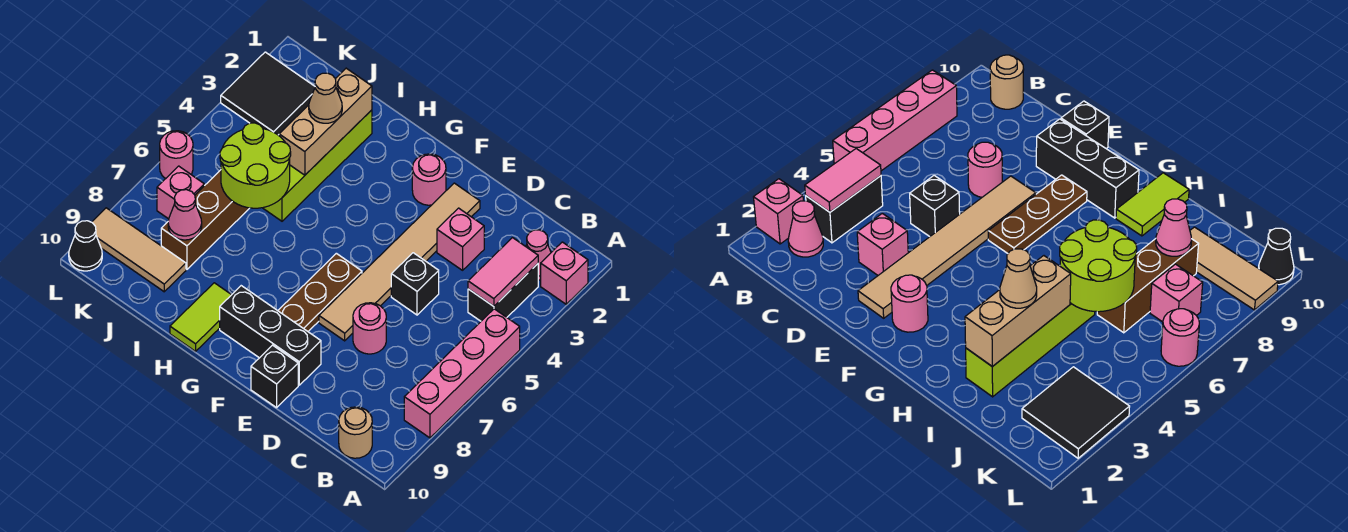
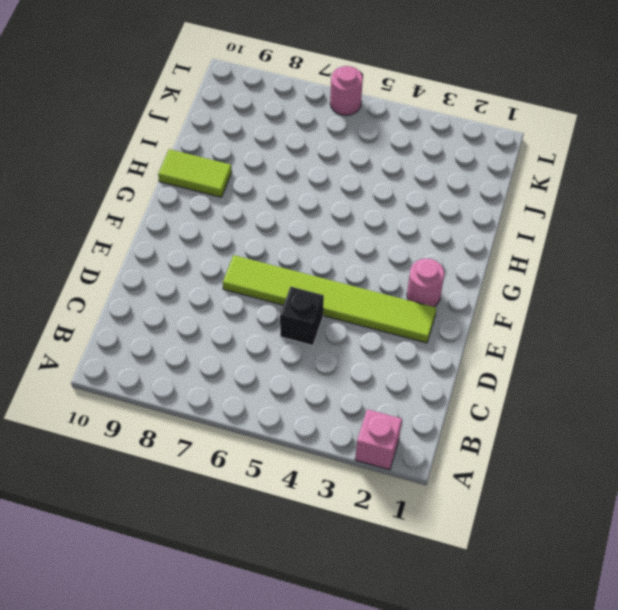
lime 1x6 tile [223,255,437,343] -> tan 1x6 tile [319,183,480,341]
none -> pink 1x4 brick [404,309,520,438]
none -> pink 1x1 cone [526,230,551,280]
none -> black 1x2 brick [468,264,538,321]

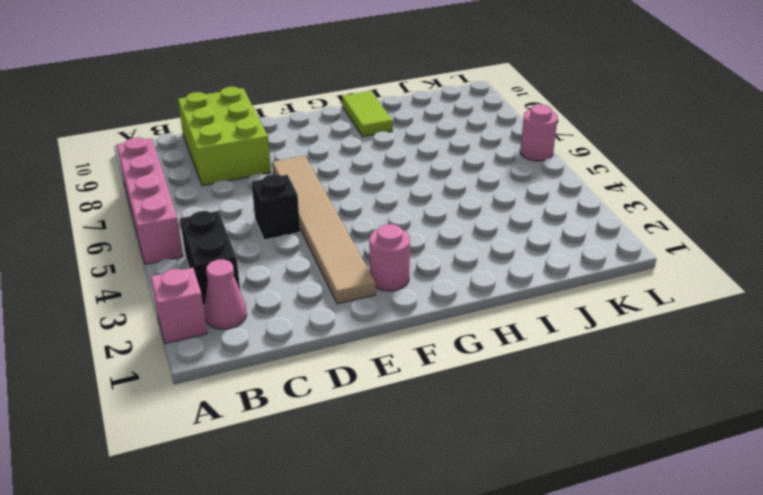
lime 2x3 brick [178,87,271,186] -> none
none -> tan 1x1 round brick [339,407,372,458]
none -> pink 1x1 brick [437,208,484,270]
none -> pink 1x1 round brick [353,303,386,354]

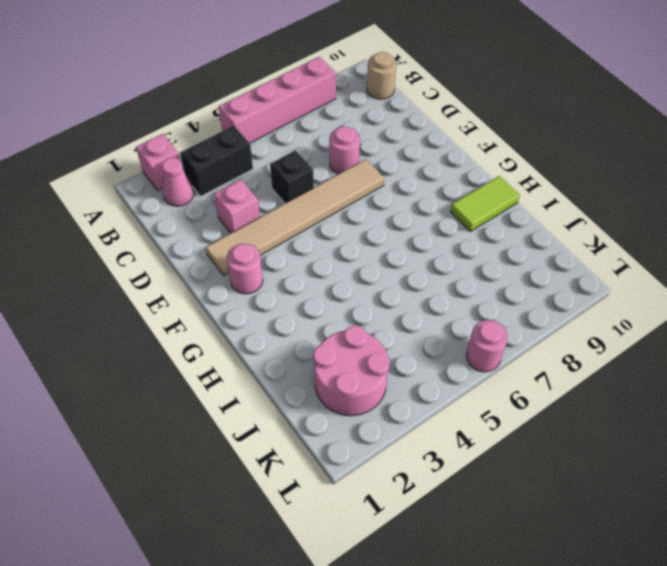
pink 2x2 round brick [313,326,390,416] -> black 2x2 tile [221,52,315,135]
none -> black 1x3 brick [220,286,321,385]
none -> black 1x1 brick [251,345,298,408]
none -> brown 1x3 plate [278,253,362,331]

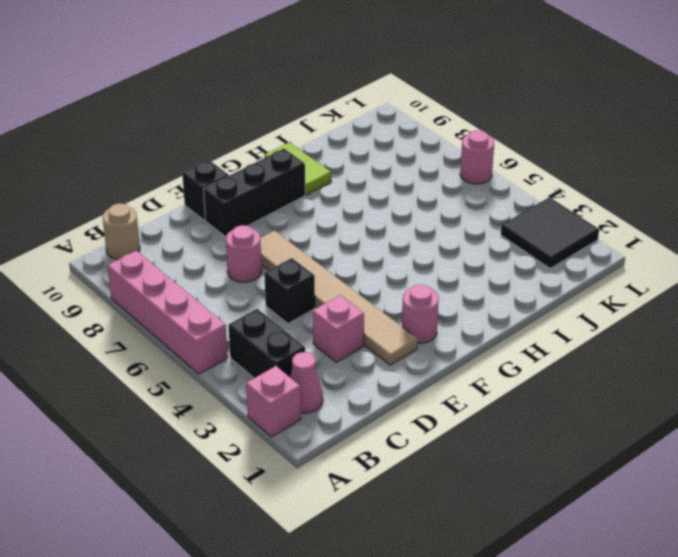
none -> brown 1x3 plate [278,253,362,331]
none -> lime 1x4 brick [263,110,372,221]
none -> brown 1x3 brick [161,170,249,269]

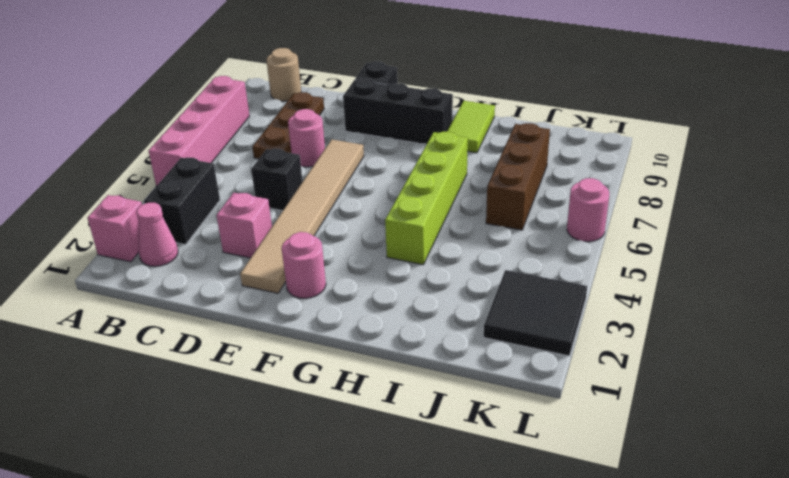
brown 1x3 plate [252,92,324,159] -> brown 1x3 plate moved to [278,253,362,331]
lime 1x4 brick [385,132,468,265] -> lime 1x4 brick moved to [263,110,372,221]
none -> tan 1x3 tile [92,208,186,292]
none -> pink 1x1 brick [157,166,204,219]
none -> black 1x1 cone [69,221,102,271]

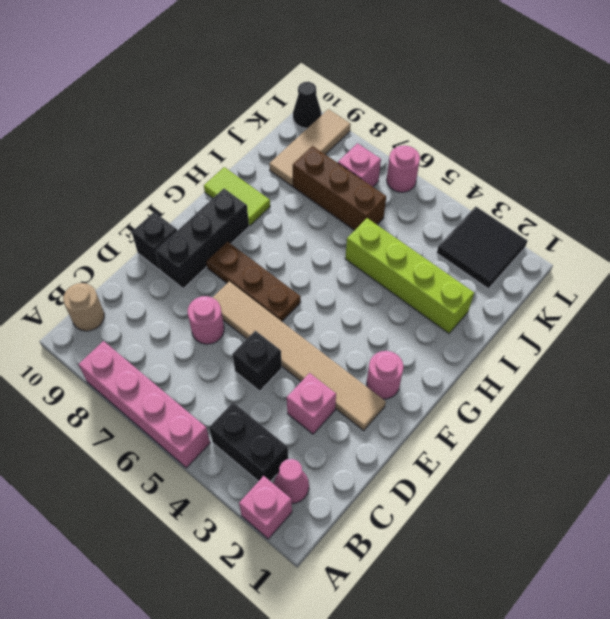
none -> pink 1x2 tile [468,238,538,306]
none -> tan 1x3 brick [279,68,372,175]
none -> lime 2x2 round brick [220,123,291,208]

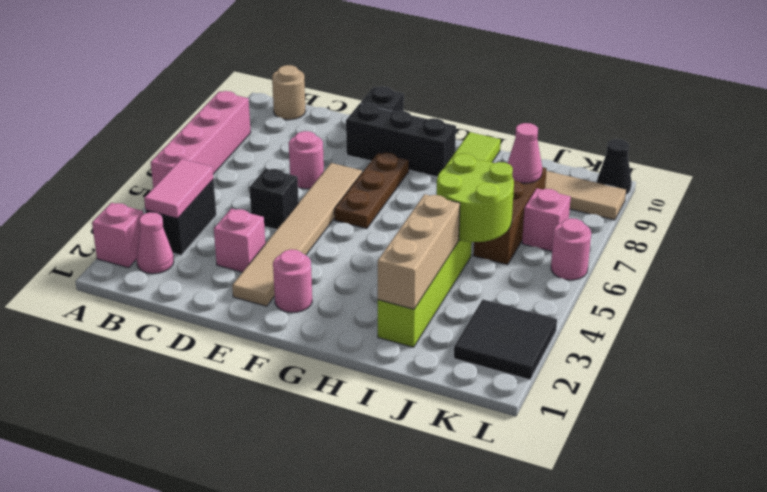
none -> tan 1x1 cone [309,73,342,123]

